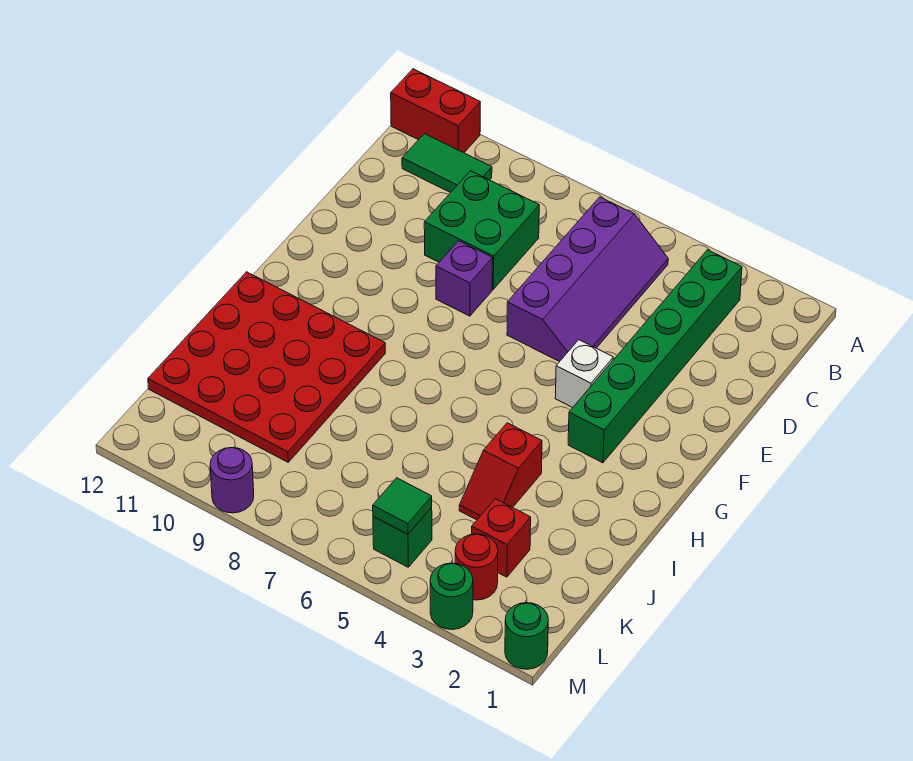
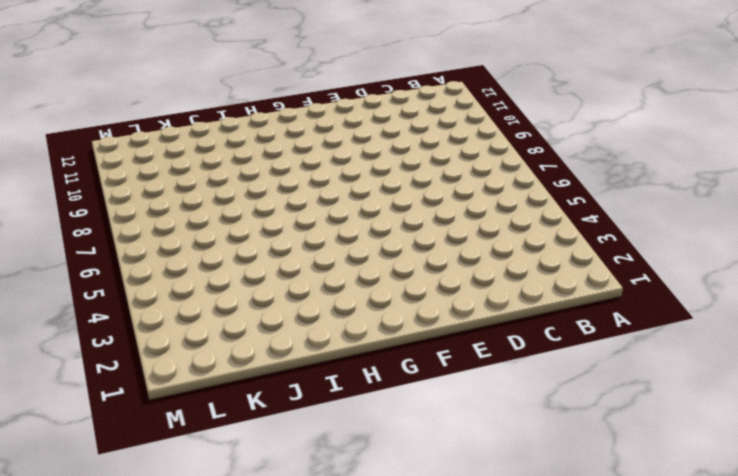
none -> red 1x2 brick [391,69,480,153]
none -> green 1x6 brick [568,250,742,463]
none -> purple 2x4 slope [507,197,668,362]

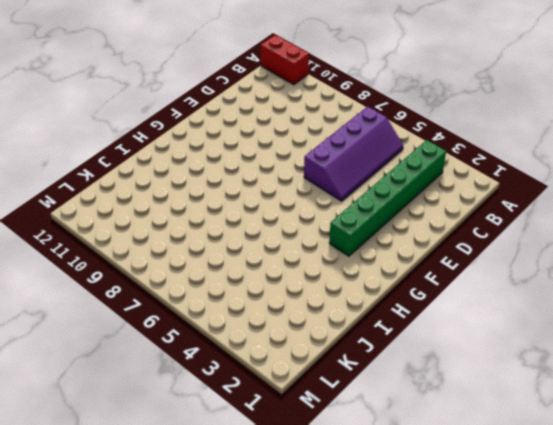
none -> green 1x2 tile [402,134,492,193]
none -> green 2x2 brick [424,171,539,289]
none -> purple 1x1 brick [436,241,493,316]

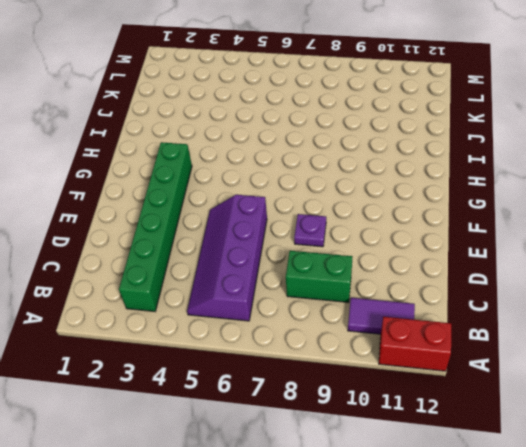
purple 1x2 tile [348,298,415,334] -> green 1x2 tile [402,134,492,193]
green 1x2 brick [286,251,352,302] -> green 2x2 brick [424,171,539,289]
purple 1x1 plate [294,214,326,247] -> purple 1x1 brick [436,241,493,316]
none -> white 1x1 brick [555,340,613,408]
none -> red 4x4 plate [148,272,385,462]
none -> red 1x2 slope [459,423,542,520]

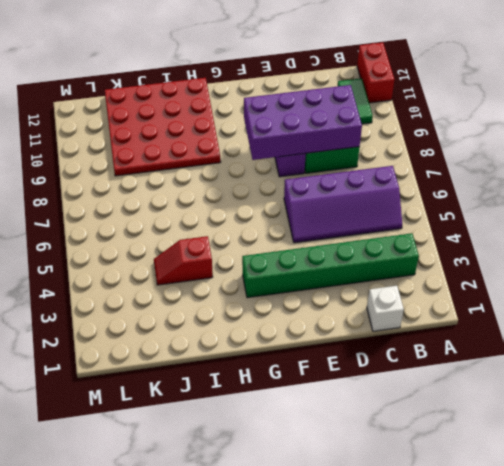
white 1x1 brick [367,286,404,331] -> white 1x1 brick moved to [555,340,613,408]
purple 2x4 brick [244,85,362,160] -> none
none -> red 1x1 brick [472,499,531,577]
none -> red 1x1 round brick [455,534,498,600]
none -> green 1x1 brick [373,508,432,567]

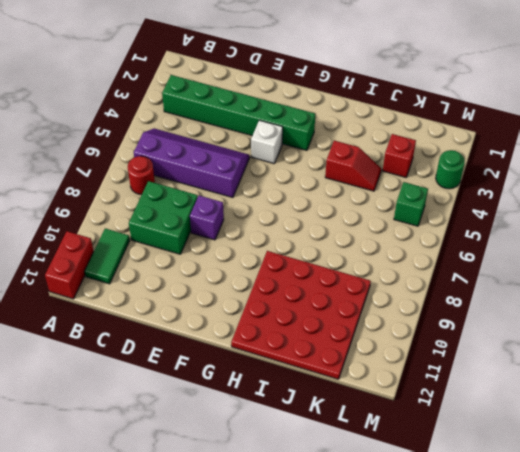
red 1x1 round brick [128,156,155,195] -> red 1x1 round brick moved to [455,534,498,600]
none -> green 1x1 round brick [505,603,548,669]
none -> purple 1x1 round brick [210,448,254,513]
none -> green 1x1 tile [373,478,432,534]

